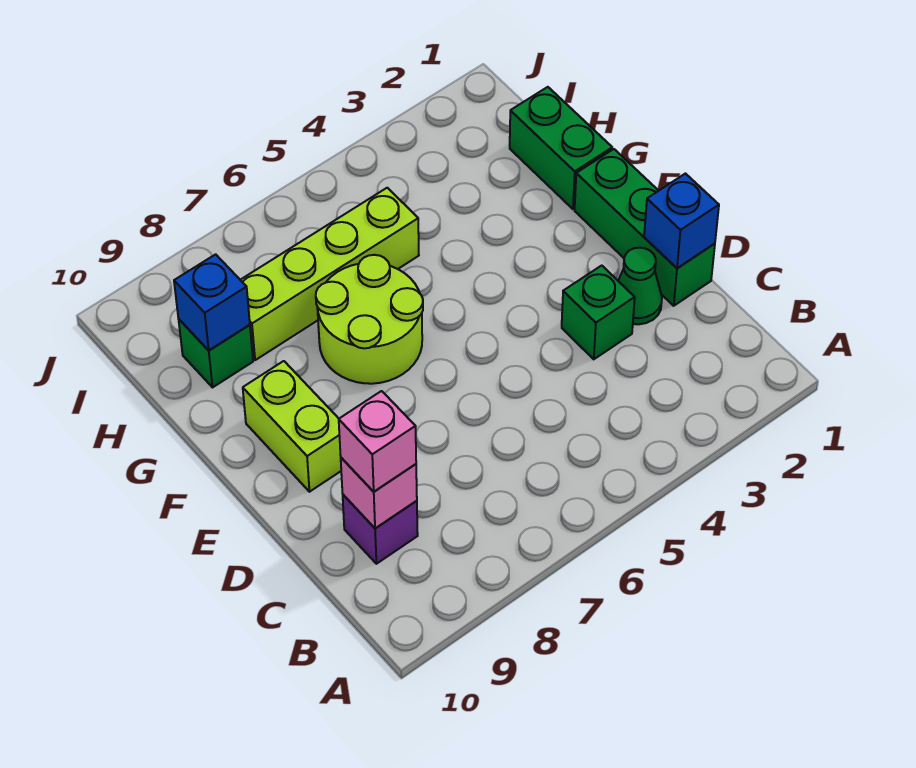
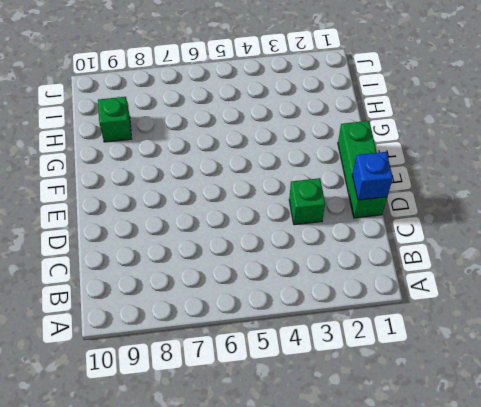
none -> purple 1x1 brick [343,495,418,564]
none -> green 1x1 cone [618,248,662,324]
none -> lime 1x2 brick [243,361,341,492]

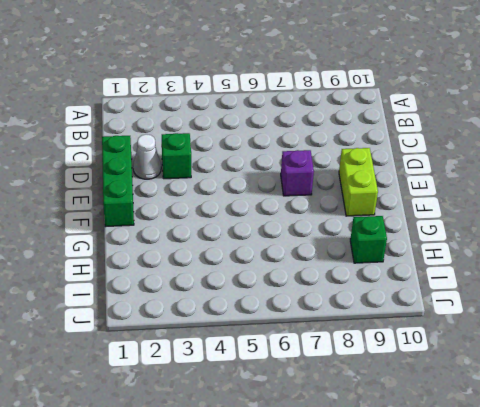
white 1x1 cone [133,134,161,179] -> green 1x1 cone [618,248,662,324]
purple 1x1 brick [281,150,314,196] -> purple 1x1 brick moved to [343,495,418,564]
none -> lime 2x2 round brick [316,255,423,384]
none -> green 1x2 brick [510,87,612,209]
none -> lime 1x4 brick [241,188,419,360]

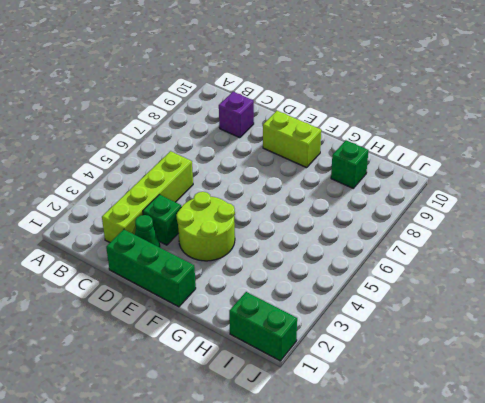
lime 1x4 brick [102,151,193,242] -> lime 1x4 brick moved to [241,188,419,360]
lime 2x2 round brick [176,192,235,261] -> lime 2x2 round brick moved to [316,255,423,384]
green 1x2 brick [229,292,297,361] -> green 1x2 brick moved to [510,87,612,209]
none -> pink 1x1 brick [341,458,417,528]
none -> blue 1x1 brick [644,174,719,268]
none -> blue 1x1 brick [174,254,250,350]

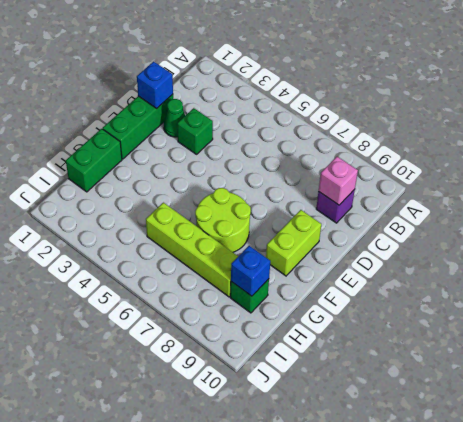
none -> pink 1x1 brick [339,391,416,492]

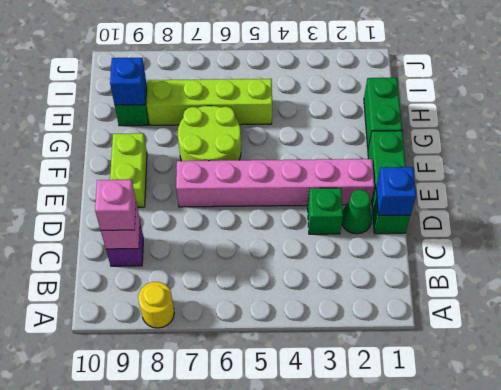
yellow 1x1 round brick [138,282,174,328] -> none
pink 1x6 brick [176,159,374,207] -> none

